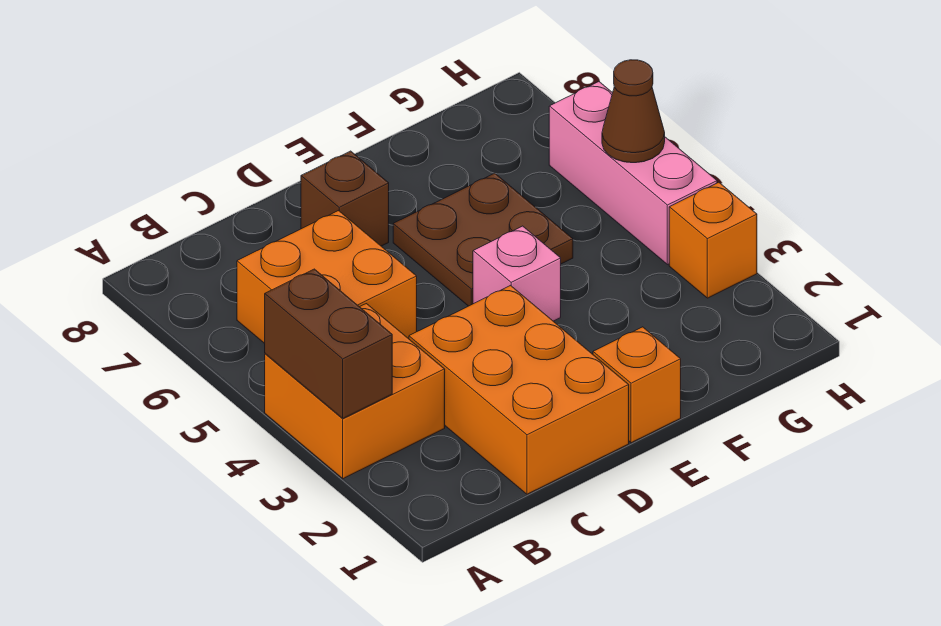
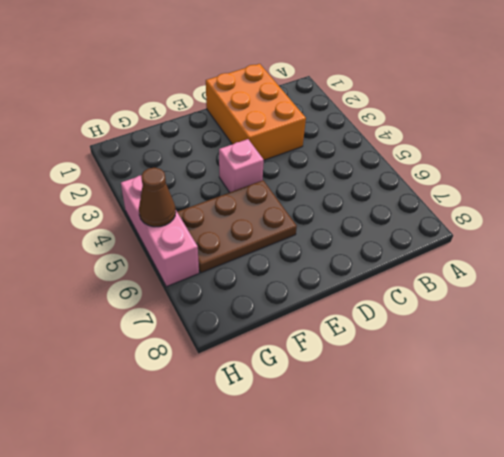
brown 2x3 plate [177,180,297,273] -> brown 2x2 plate [393,173,573,306]
none -> orange 2x2 brick [265,304,445,479]
none -> orange 2x2 brick [237,211,417,344]

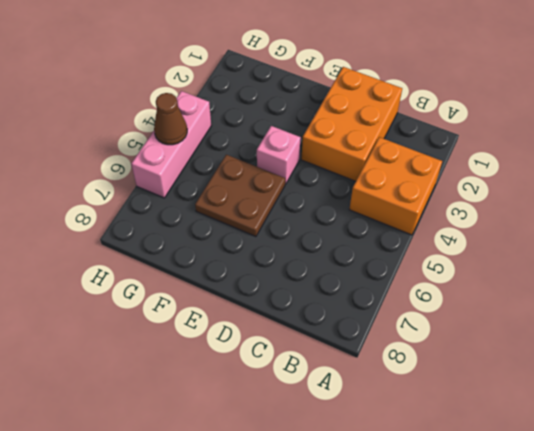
none -> orange 2x2 brick [237,211,417,344]
none -> brown 1x1 brick [301,151,389,246]

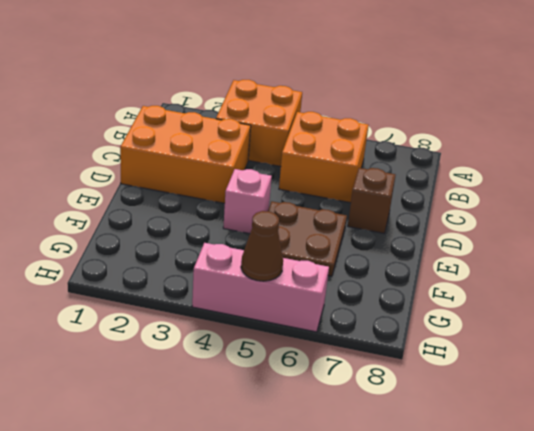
none -> orange 1x1 brick [593,327,681,443]
none -> orange 1x1 brick [669,182,757,298]

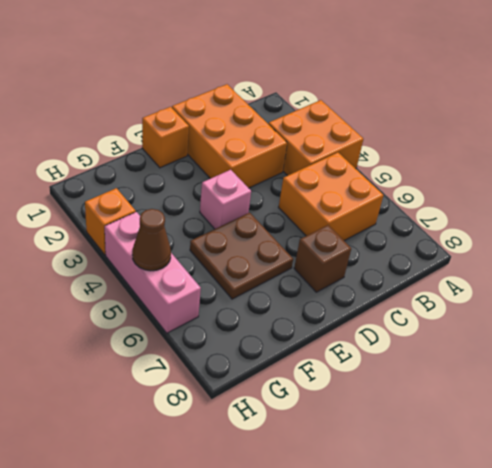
none -> brown 1x2 brick [265,269,392,418]

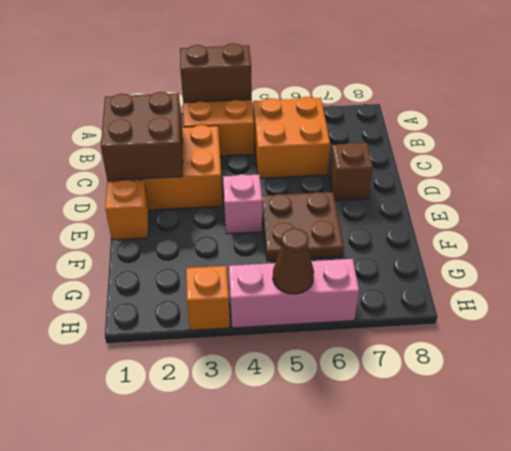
brown 2x2 brick [101,92,183,180] -> none

